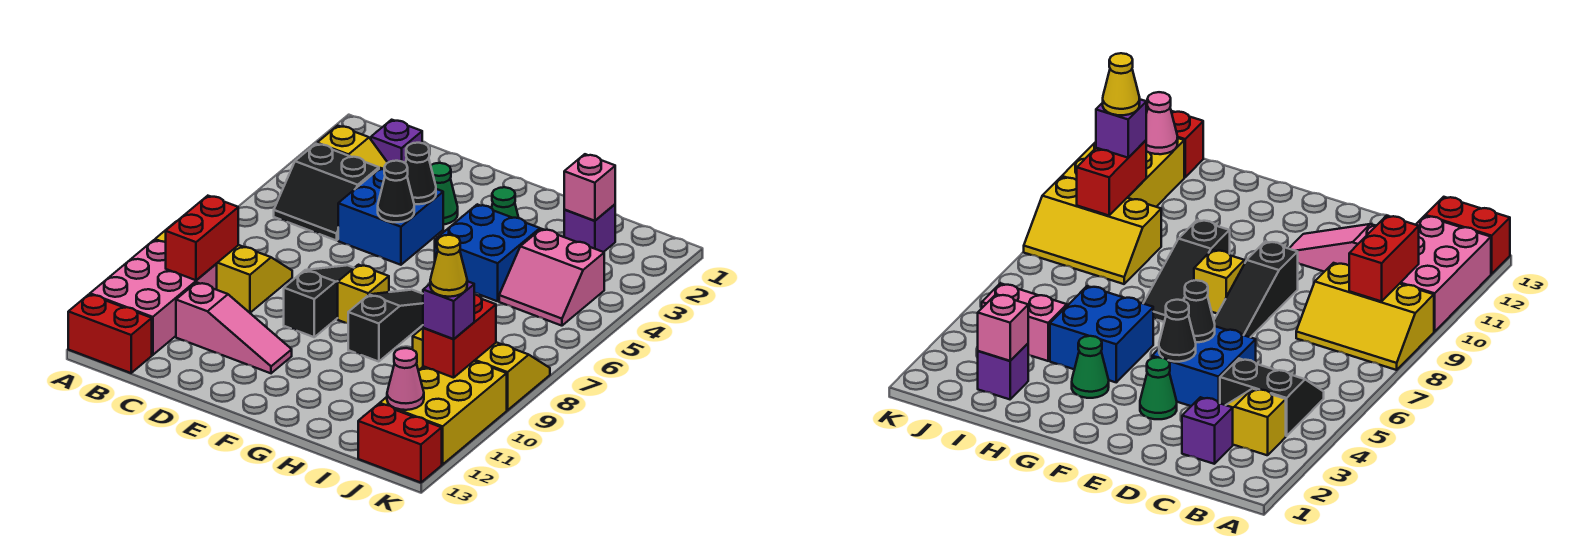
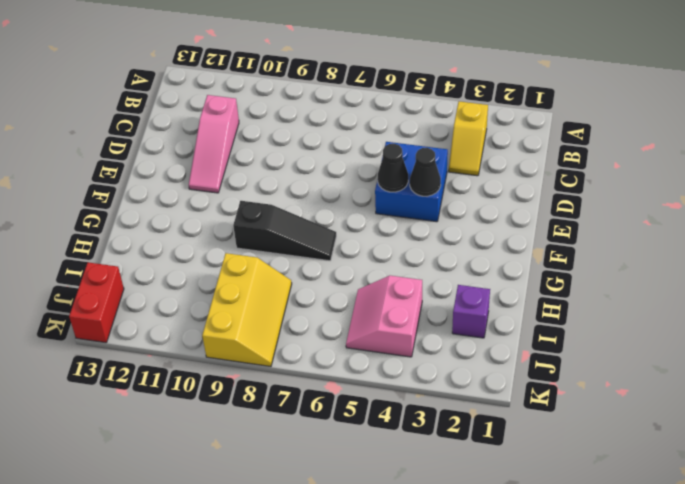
none -> yellow 2x3 slope [155,224,292,313]
none -> pink 2x3 brick [90,240,217,355]
none -> red 1x2 brick [68,294,152,373]

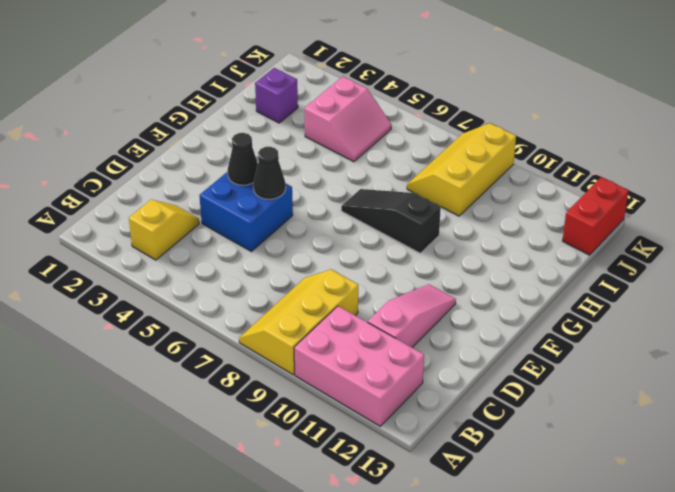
none -> red 1x2 brick [68,294,152,373]
none -> black 2x2 slope [274,144,379,241]
none -> purple 1x1 brick [371,120,422,163]

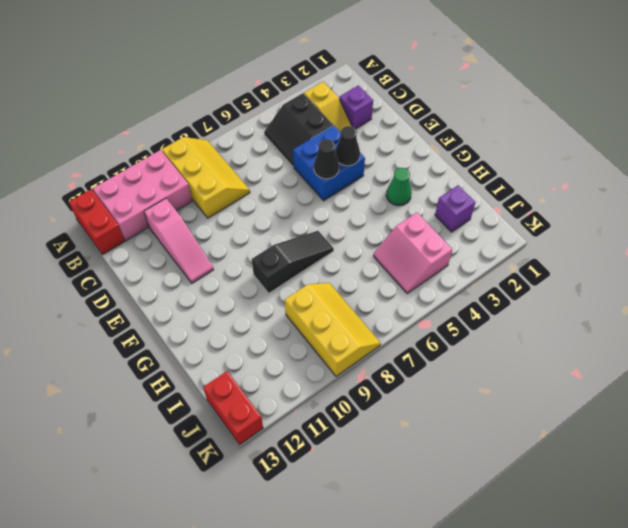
none -> green 1x1 cone [431,163,458,224]
none -> black 1x3 slope [284,265,354,337]
none -> yellow 1x1 brick [338,265,389,323]

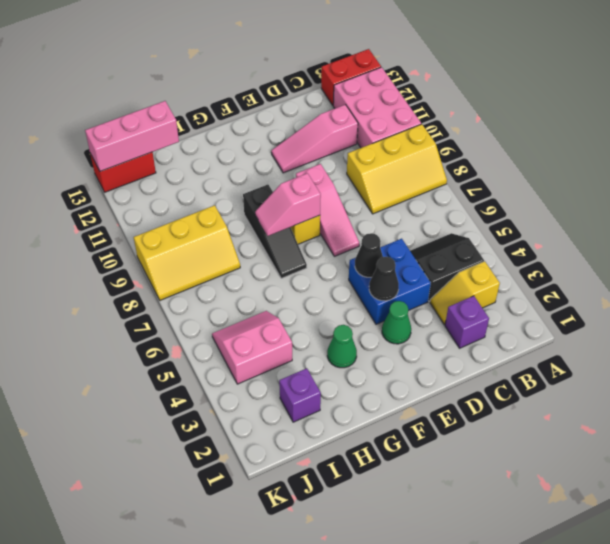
pink 1x3 slope [296,164,359,256] -> black 1x3 slope [284,265,354,337]
pink 1x2 slope [255,173,321,236] -> none
pink 1x3 brick [85,101,179,171] -> none
none -> blue 2x2 brick [435,204,540,301]
none -> yellow 2x3 brick [380,361,507,464]
none -> red 1x2 brick [166,196,238,280]

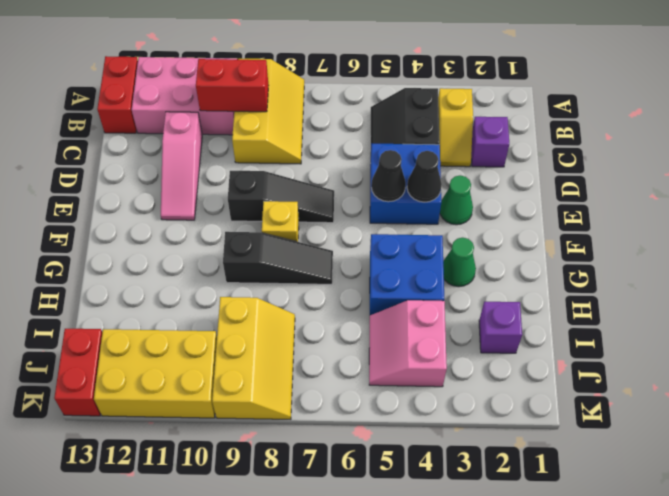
none -> pink 1x1 brick [564,154,615,221]
none -> red 1x2 brick [423,294,496,378]
none -> pink 1x1 cone [387,348,424,410]

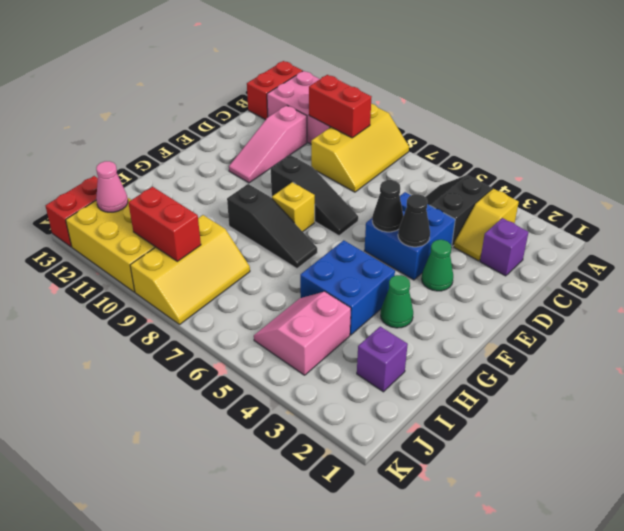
none -> pink 1x1 brick [564,154,615,221]
none -> purple 1x1 brick [423,281,474,339]
none -> yellow 1x1 cone [430,235,467,297]

